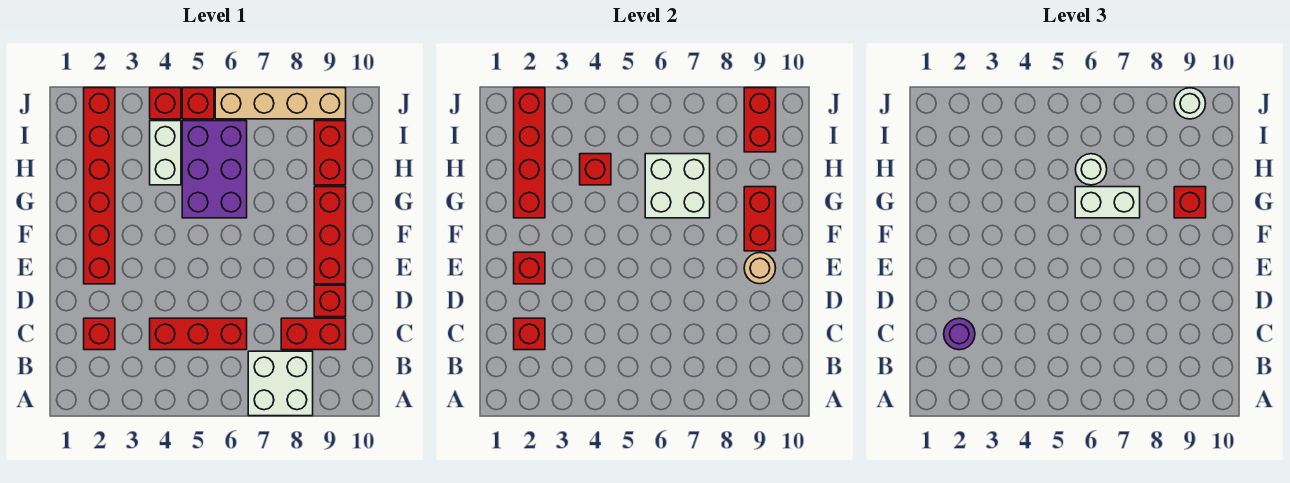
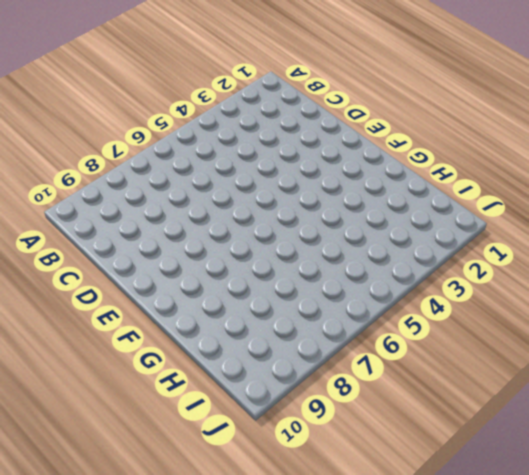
none -> white 2x2 brick [248,351,313,416]
none -> red 1x1 brick [84,318,115,350]
none -> red 1x3 brick [150,318,247,350]

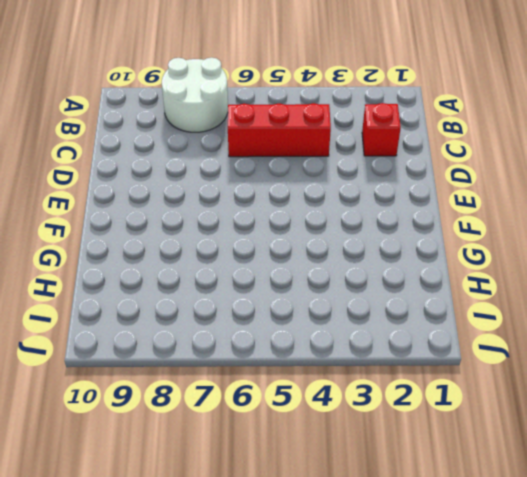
white 2x2 round brick [162,57,228,132] -> white 2x2 brick [248,351,313,416]
none -> red 1x2 brick [281,318,346,350]
none -> red 1x1 brick [314,285,346,317]
none -> red 1x6 brick [84,88,115,284]

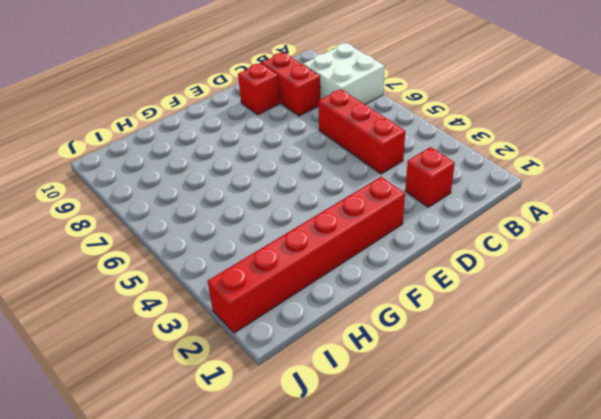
none -> red 1x3 brick [314,187,346,284]
none -> purple 2x3 brick [182,121,247,218]
none -> white 1x2 brick [150,121,181,185]

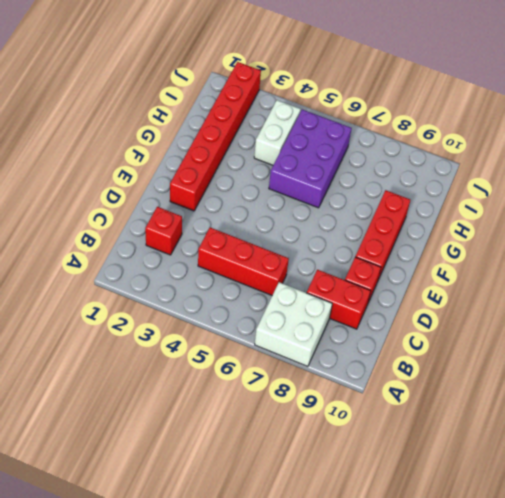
none -> red 1x2 brick [314,121,346,185]
none -> red 1x1 brick [150,88,181,119]
none -> red 1x1 brick [182,88,214,119]

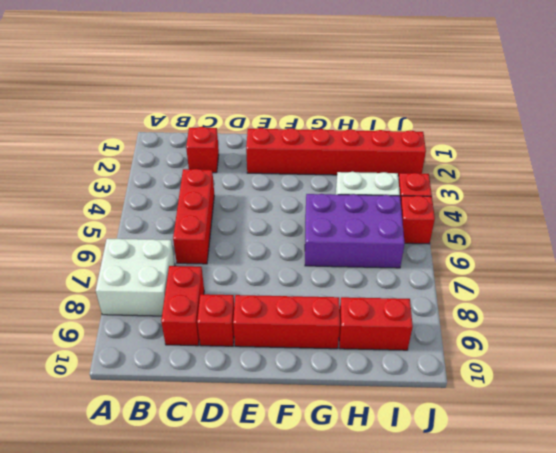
none -> tan 1x4 brick [215,88,346,119]
none -> red 1x1 brick [514,318,545,350]
none -> red 1x1 brick [514,252,545,284]

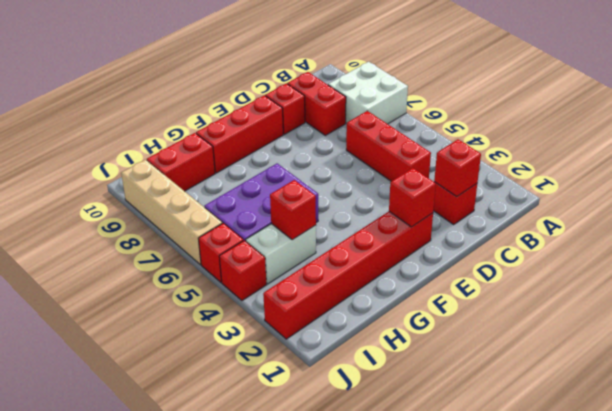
none -> tan 1x1 round brick [744,253,776,284]
none -> red 1x2 brick [744,187,776,251]
none -> red 1x4 brick [514,88,545,218]

